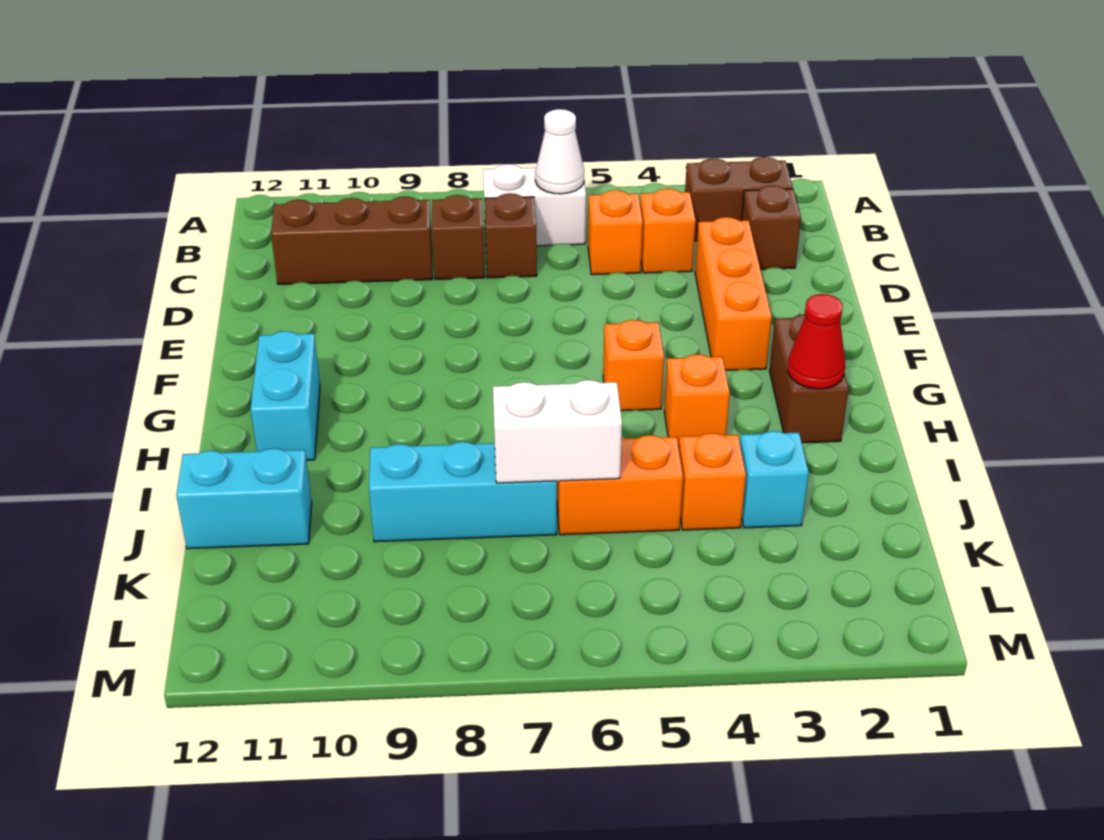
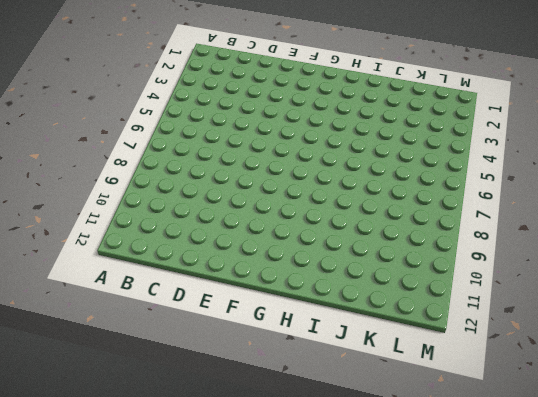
none -> brown 1x2 brick [685,157,793,241]
none -> white 1x2 brick [483,164,586,246]
none -> brown 1x1 brick [742,186,801,269]

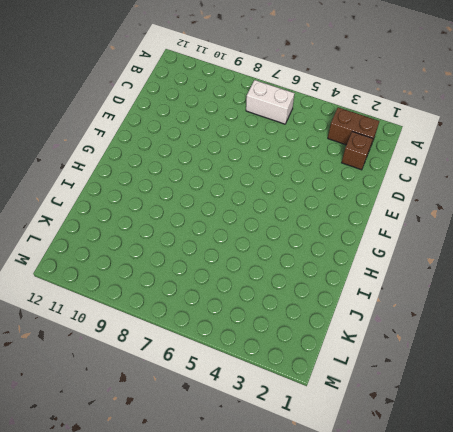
none -> orange 1x1 brick [640,189,696,273]
none -> orange 1x1 brick [588,190,643,275]
none -> brown 1x1 brick [484,193,537,278]

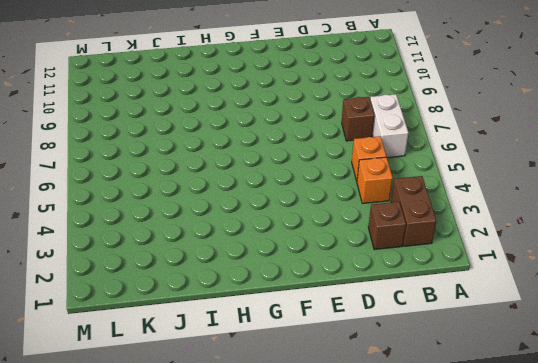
none -> brown 1x1 brick [432,195,485,279]
none -> brown 1x3 brick [271,196,432,284]
none -> orange 1x3 brick [695,217,772,370]

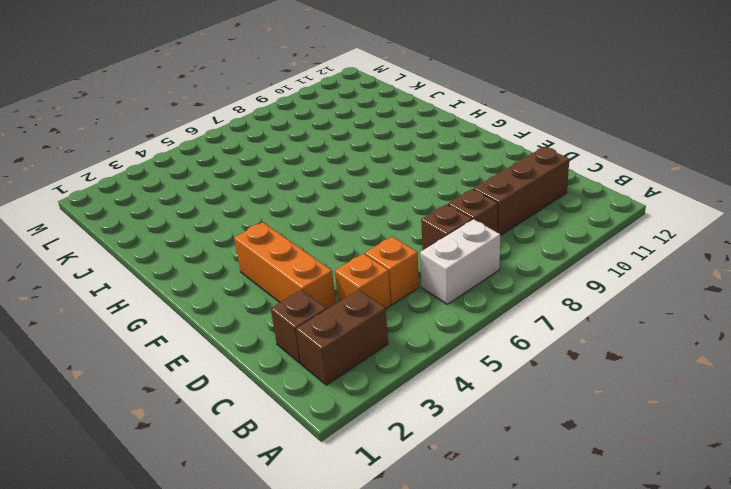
none -> brown 1x2 brick [769,314,849,443]
none -> orange 1x1 brick [603,320,664,411]
none -> cyan 1x2 brick [250,331,320,460]

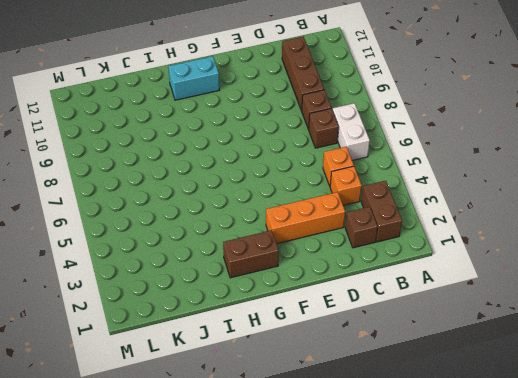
none -> orange 1x1 brick [603,320,664,411]
none -> orange 1x1 brick [664,354,730,447]
none -> cyan 1x1 brick [740,431,809,528]

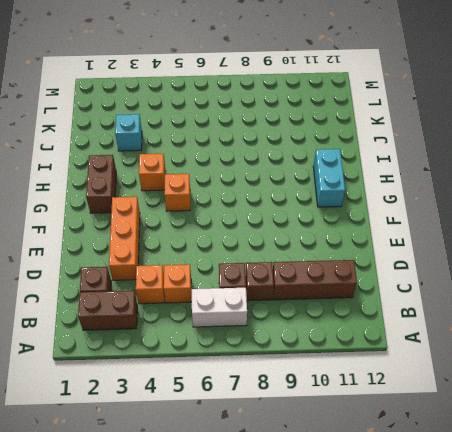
none -> orange 1x1 brick [679,433,746,530]
none -> orange 1x2 brick [557,435,683,535]
none -> cyan 1x3 brick [369,442,557,542]

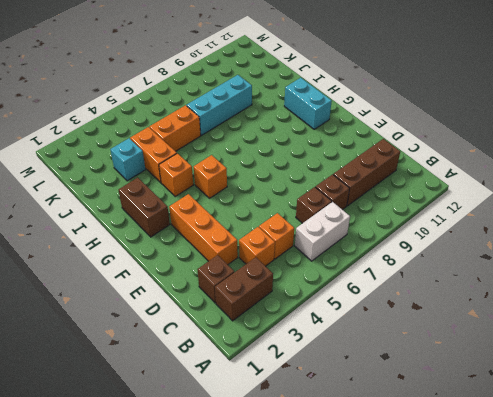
orange 1x2 brick [130,127,177,182] -> orange 1x1 brick [679,433,746,530]
none -> cyan 1x2 brick [176,449,312,549]
none -> white 1x1 cone [535,109,584,194]
none -> red 1x1 cone [788,294,845,389]

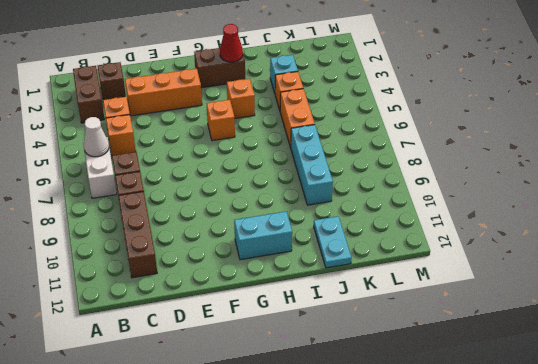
cyan 1x2 plate [314,216,351,268] -> cyan 1x2 brick [176,449,312,549]
none -> white 1x2 brick [493,380,622,483]

